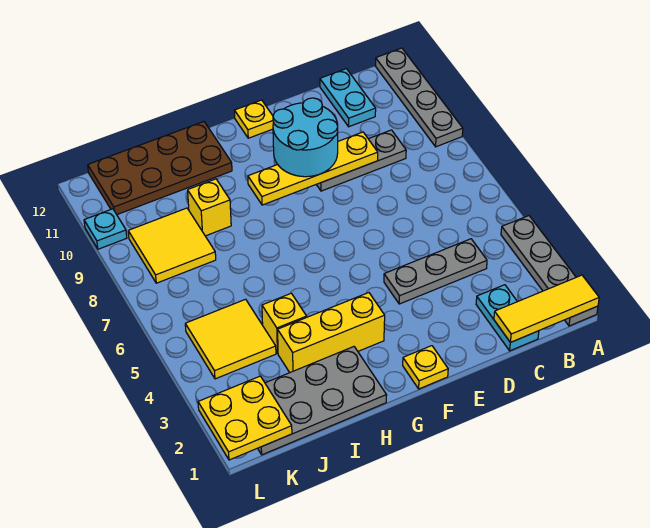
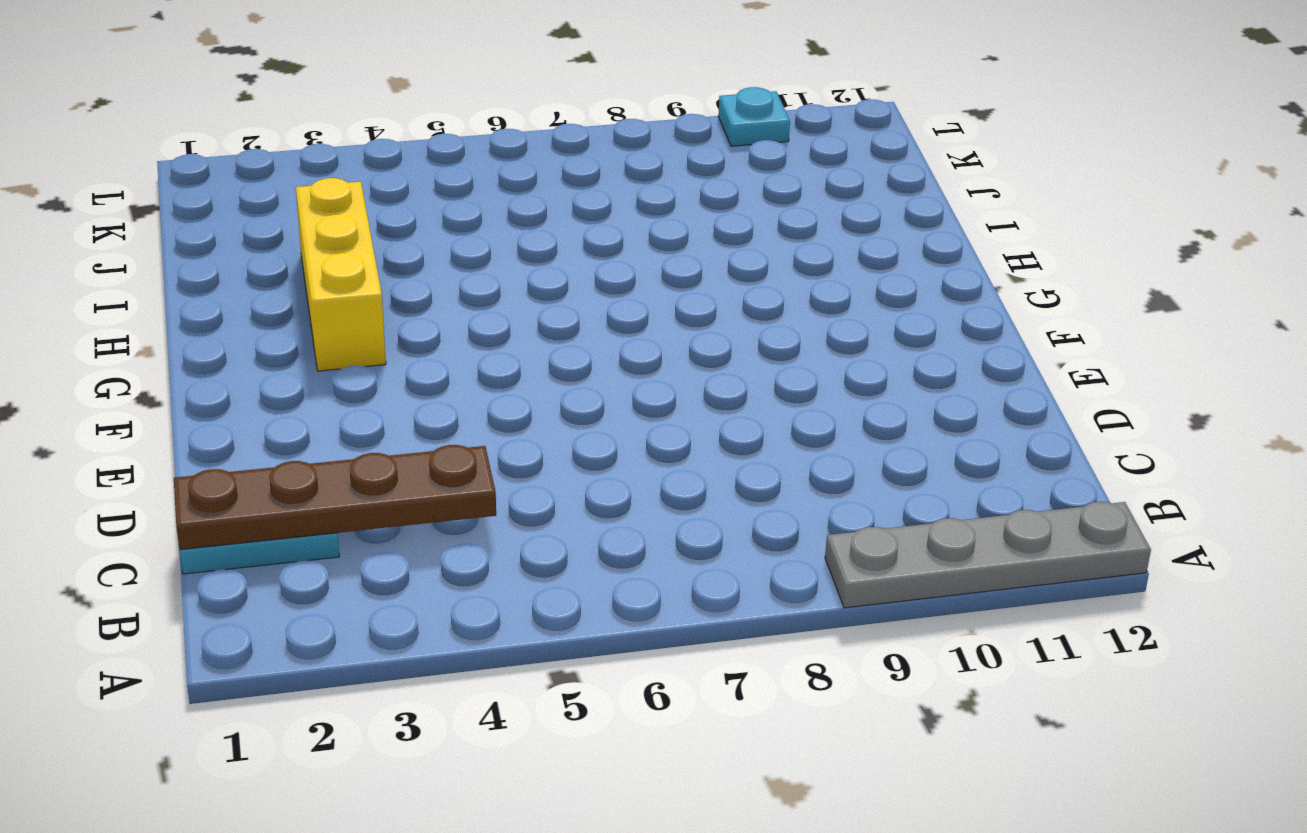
brown 1x4 plate [174,445,496,550] -> yellow 1x3 tile [494,275,599,342]
none -> grey 1x4 plate [501,216,598,326]
none -> grey 1x3 plate [384,239,487,304]
none -> grey 1x3 plate [316,130,406,191]

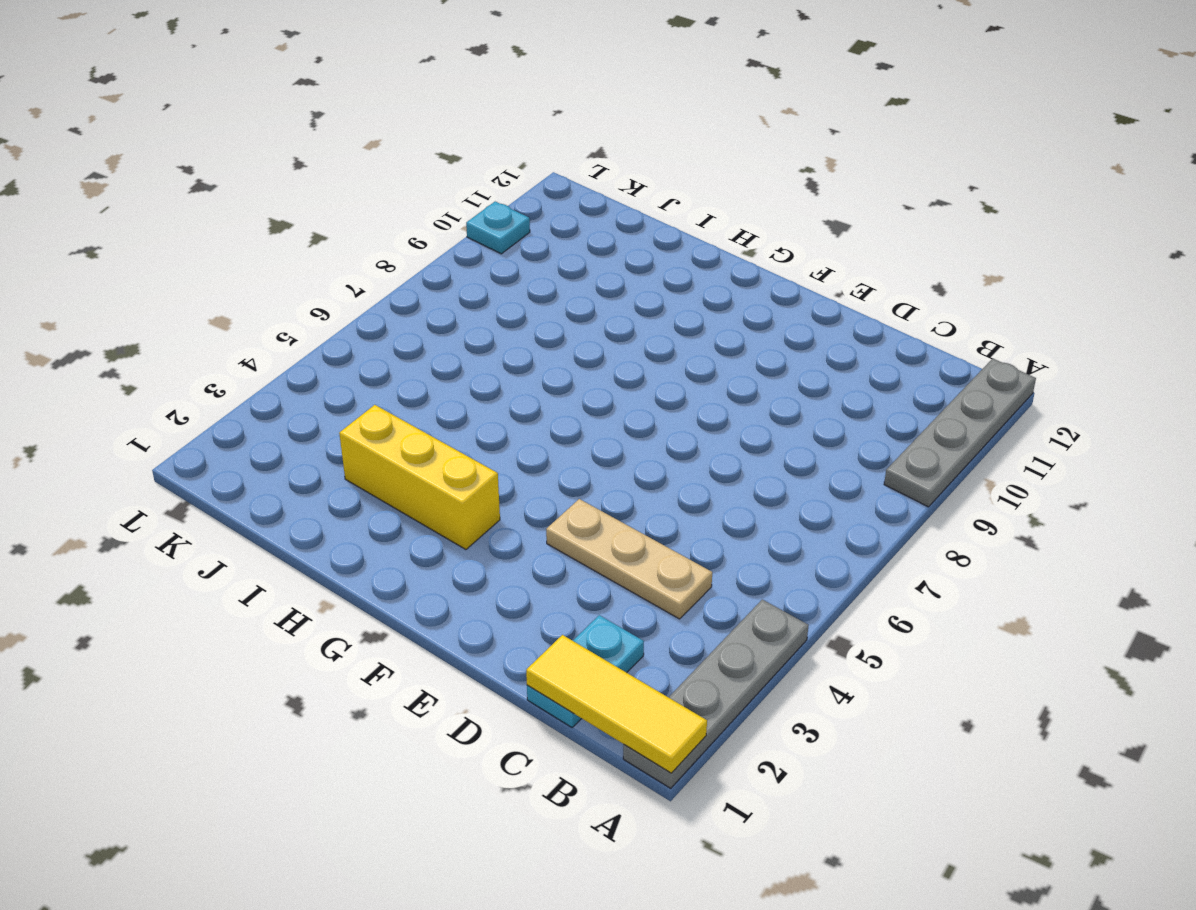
tan 1x3 plate [546,499,712,619] -> grey 1x3 plate [384,239,487,304]
none -> grey 1x3 plate [316,130,406,191]
none -> cyan 1x2 plate [320,69,376,127]
none -> yellow 1x1 plate [403,346,448,389]

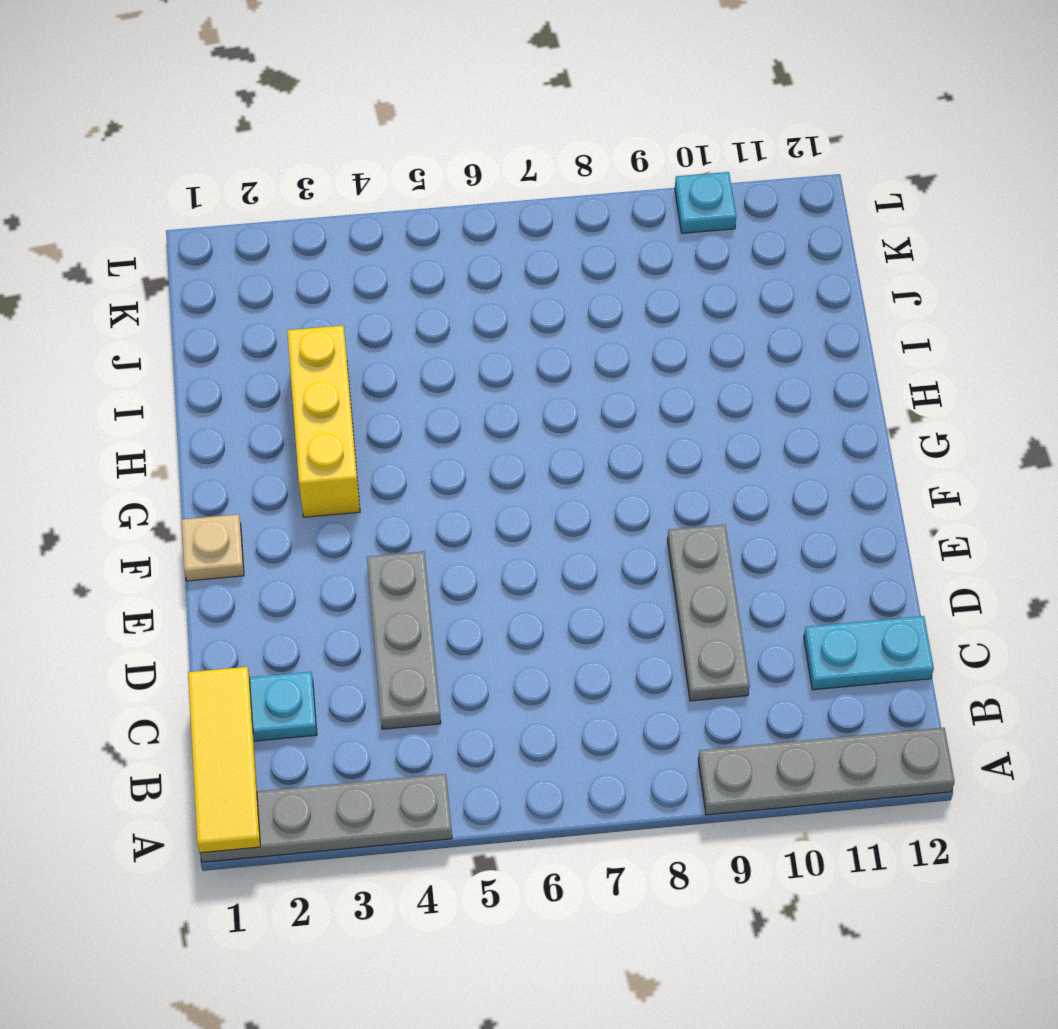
tan 1x1 plate [182,514,244,581] -> yellow 1x1 plate [403,346,448,389]
none -> yellow 1x1 plate [235,100,274,138]
none -> grey 2x4 plate [258,347,387,455]
none -> brown 2x4 plate [88,122,232,214]

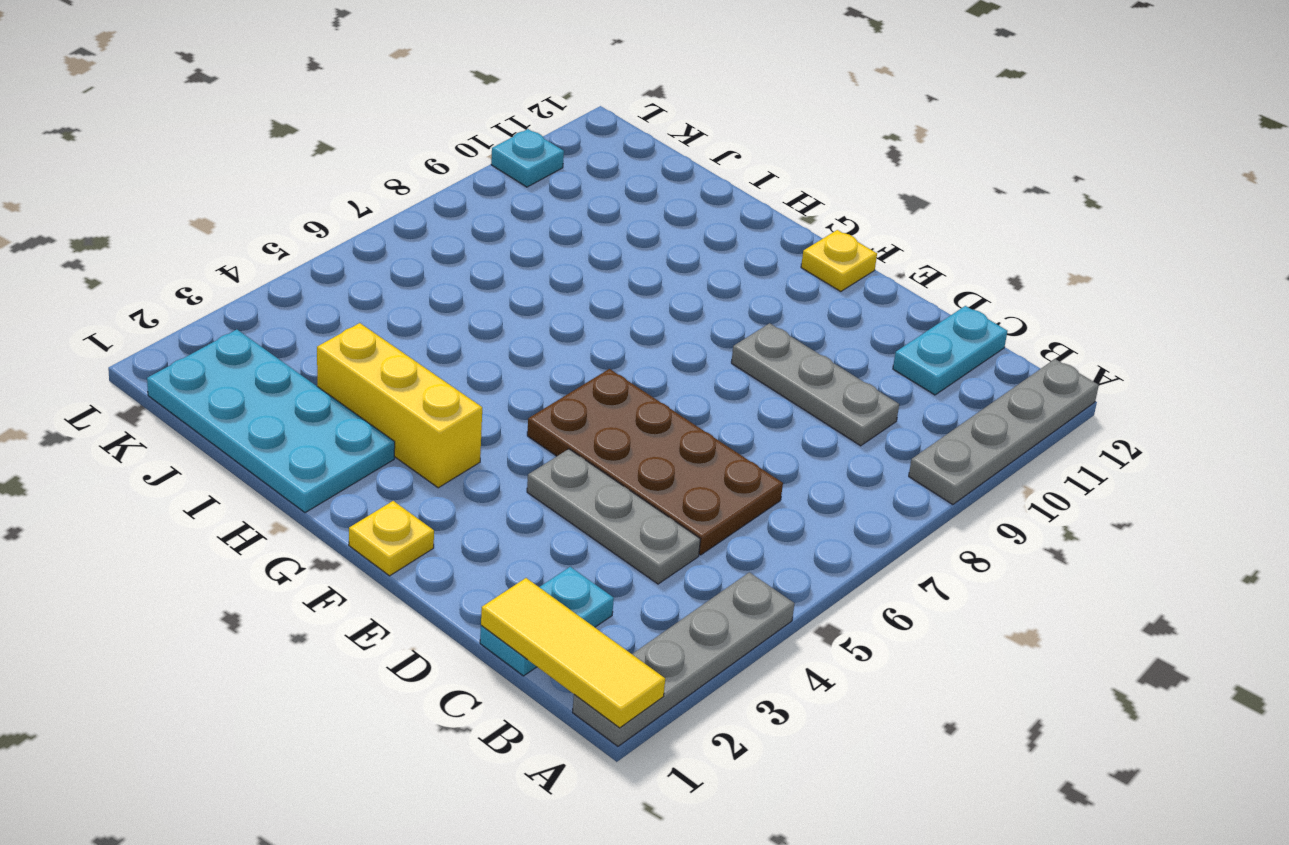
brown 2x4 plate [527,369,783,555] -> brown 2x4 plate moved to [88,122,232,214]
cyan 2x4 plate [147,330,395,513] -> grey 2x4 plate [258,347,387,455]
none -> yellow 1x1 brick [262,293,307,354]
none -> yellow 1x1 brick [188,179,231,236]
none -> yellow 2x2 tile [185,299,276,379]

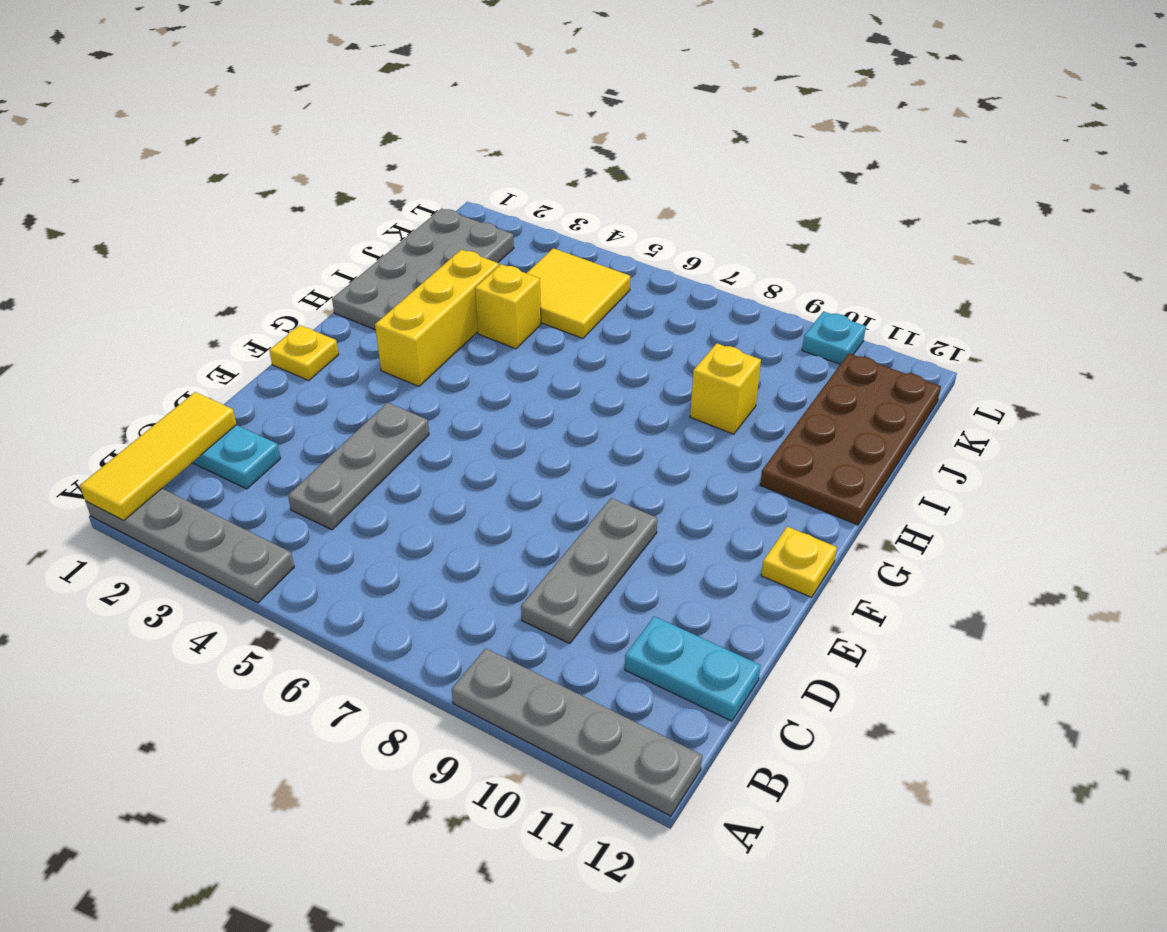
none -> yellow 2x2 tile [128,208,216,283]
none -> yellow 1x4 plate [248,132,378,205]
none -> yellow 2x2 plate [198,376,292,460]

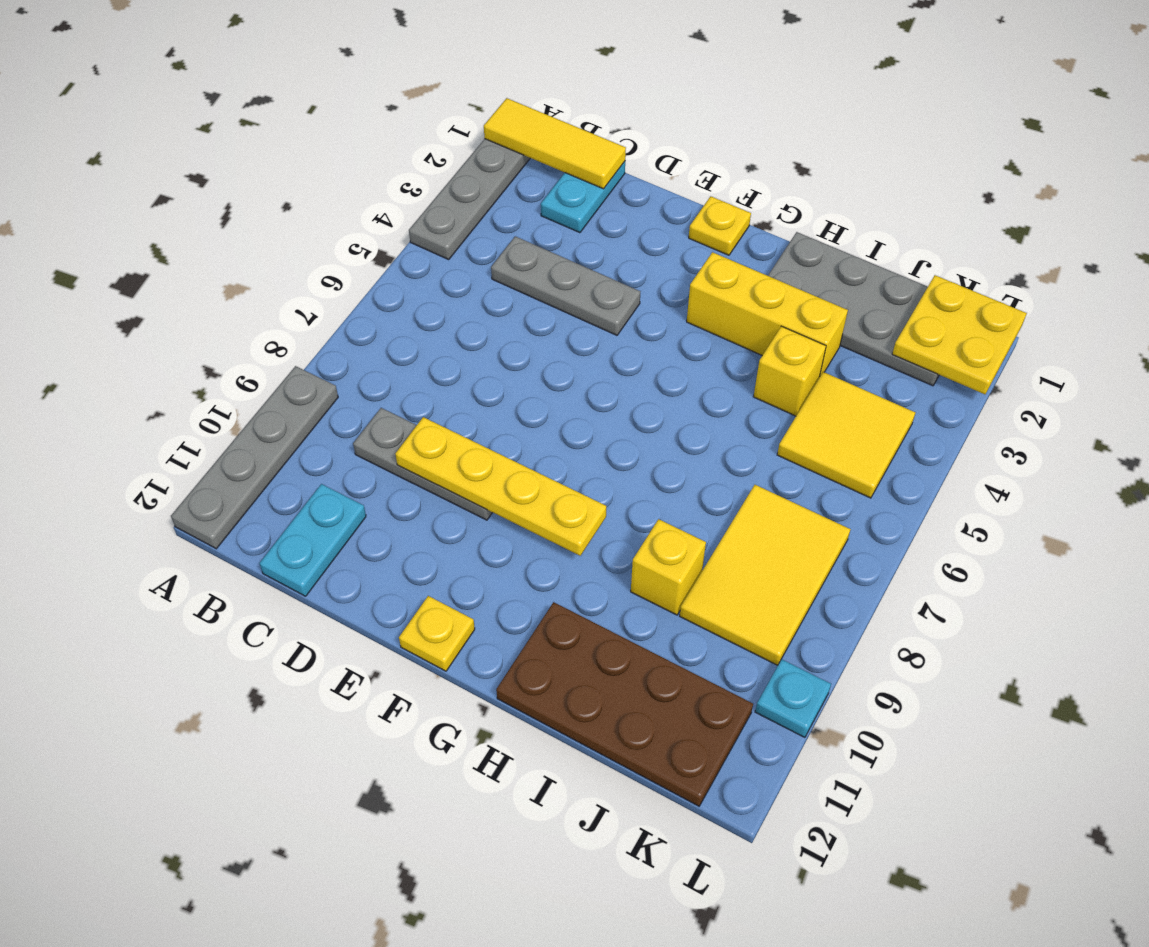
yellow 2x3 tile [680,485,851,665] -> yellow 2x2 tile [128,208,216,283]
none -> cyan 2x2 round brick [273,98,338,177]

